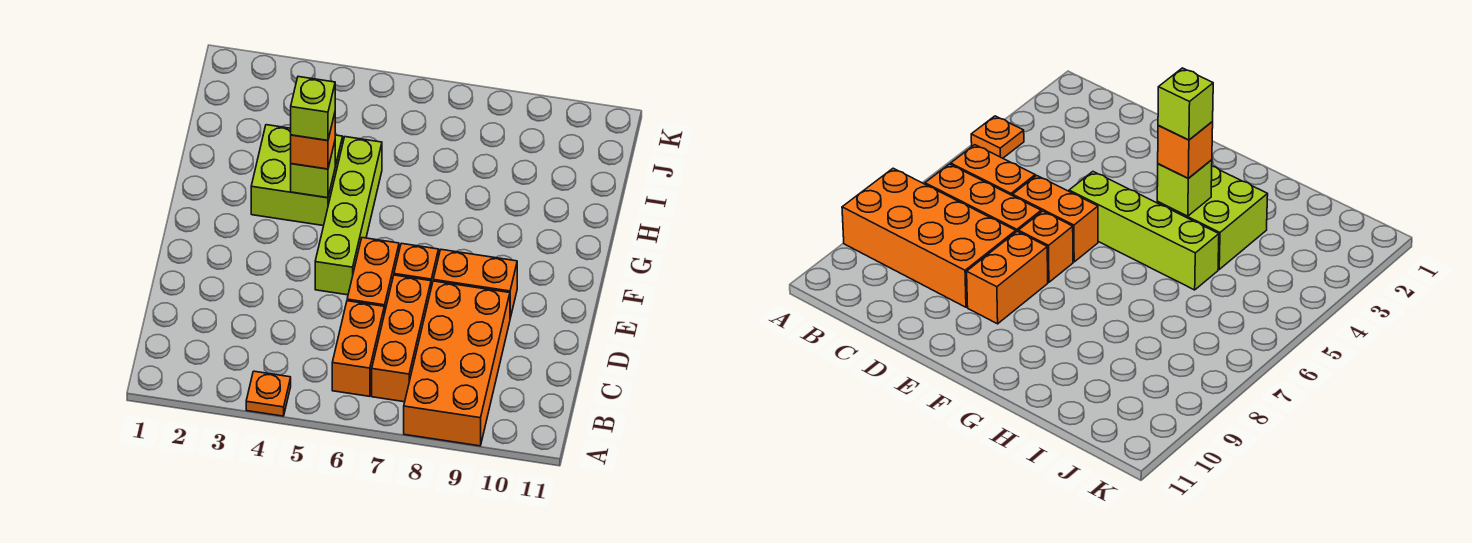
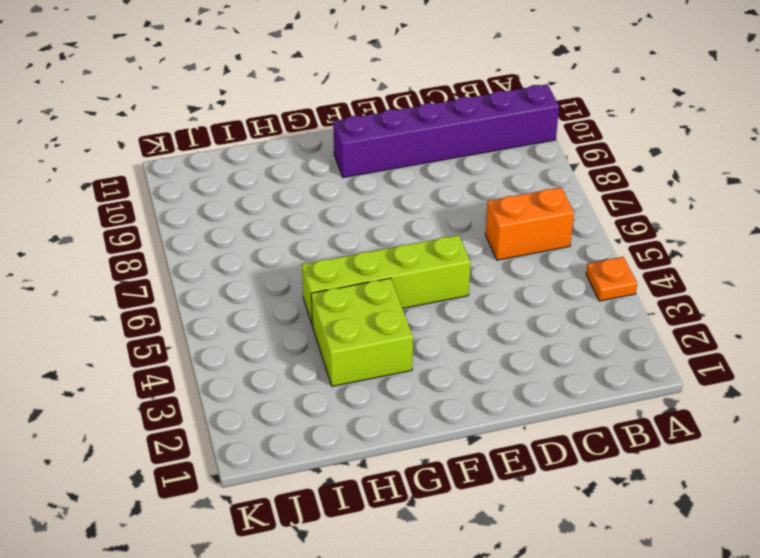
purple 1x6 brick [333,84,559,178] -> none
none -> orange 2x4 brick [404,281,510,446]
none -> orange 1x3 brick [372,275,431,402]
none -> orange 1x2 brick [347,238,399,314]

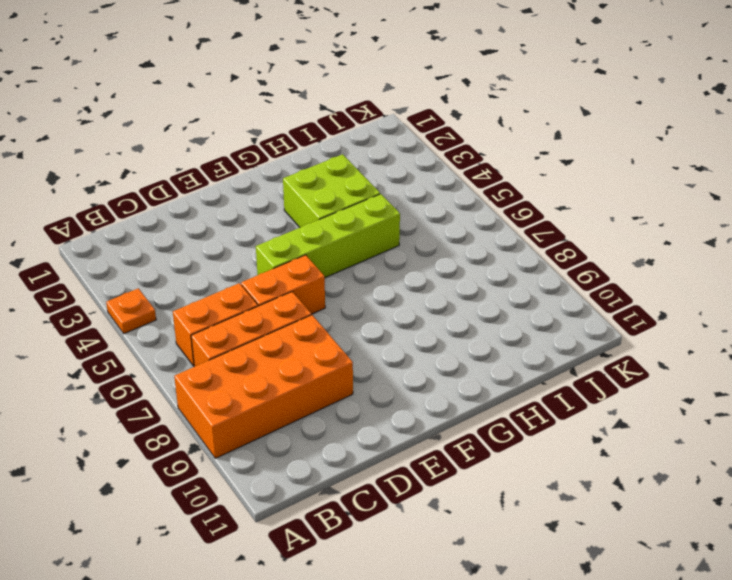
none -> orange 1x1 brick [394,243,439,287]
none -> orange 1x2 brick [433,250,517,318]
none -> lime 1x1 brick [291,142,335,198]

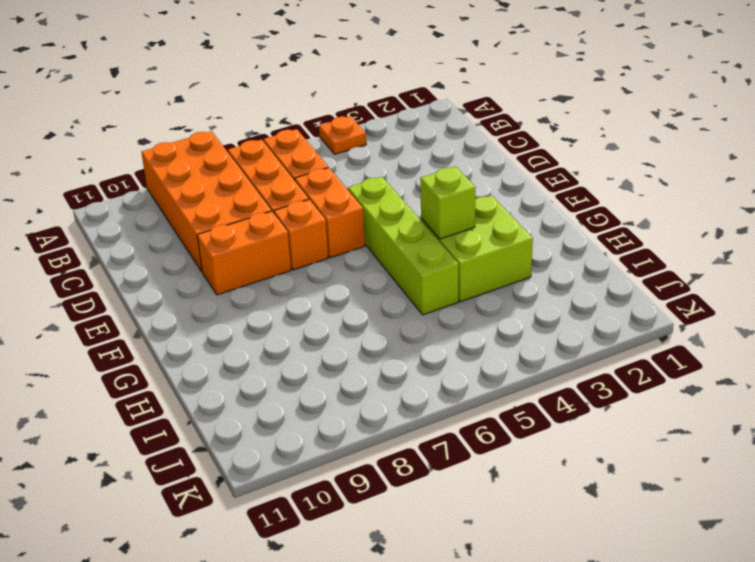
none -> orange 1x1 brick [291,113,335,169]
none -> lime 1x1 brick [291,77,335,140]

